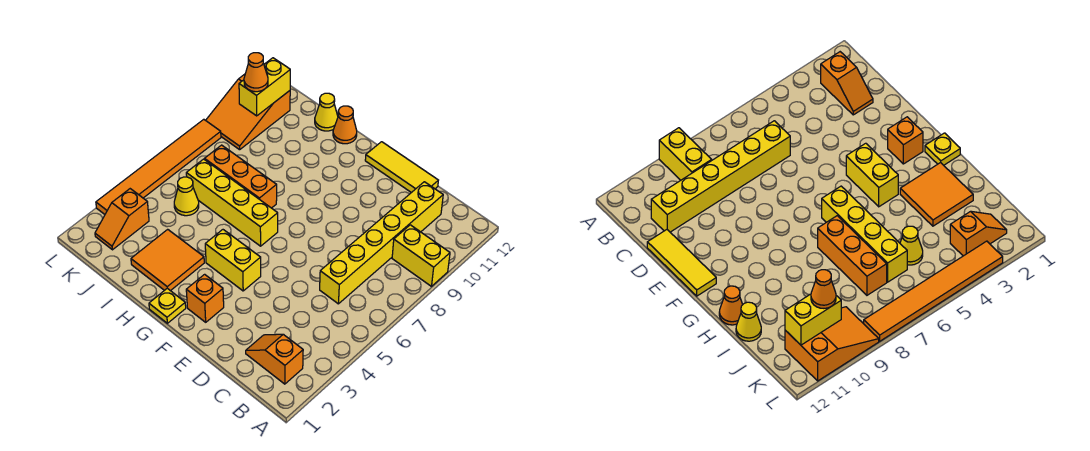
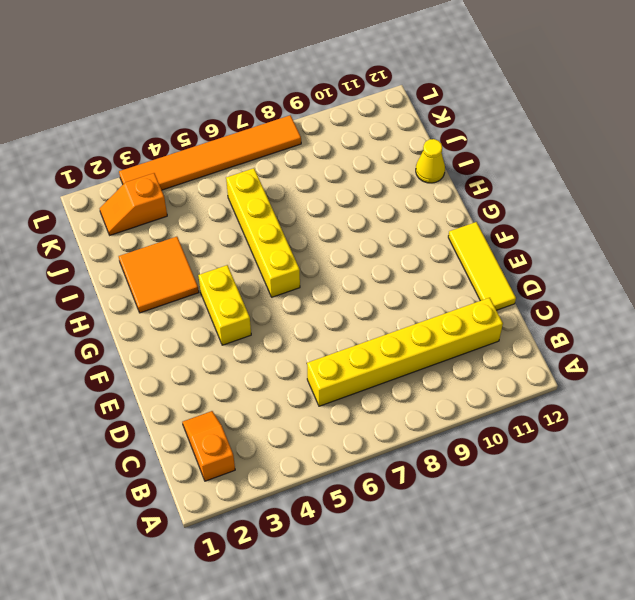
none -> yellow 1x2 brick [392,225,450,286]
none -> orange 1x1 brick [186,274,224,322]
none -> yellow 1x1 plate [149,288,186,323]

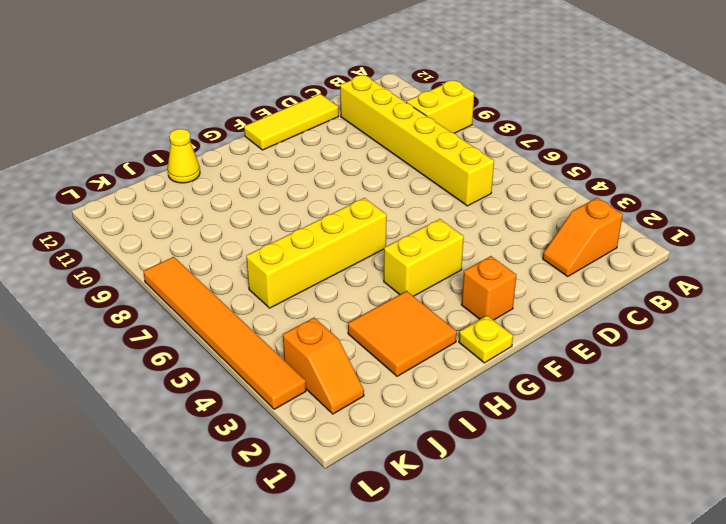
none -> orange 1x3 brick [205,145,277,208]
none -> orange 1x1 cone [333,106,357,144]
none -> yellow 1x1 cone [174,177,199,216]

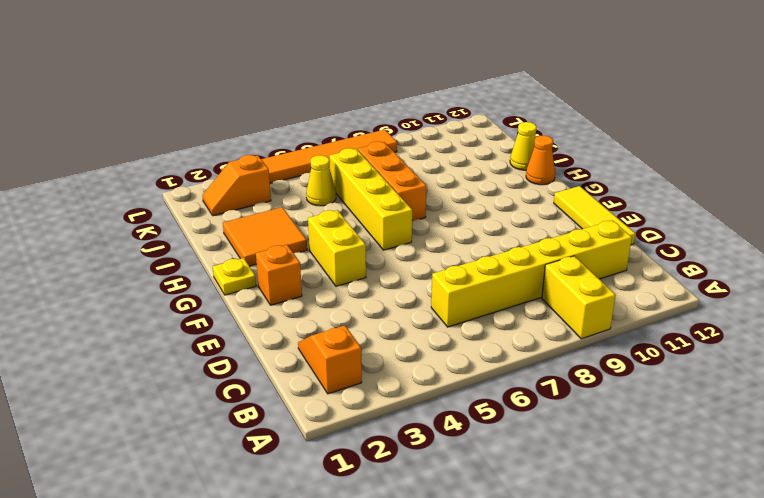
none -> orange 2x3 slope [206,74,290,150]
none -> yellow 1x2 brick [239,58,290,116]
none -> orange 1x1 cone [244,53,268,92]

